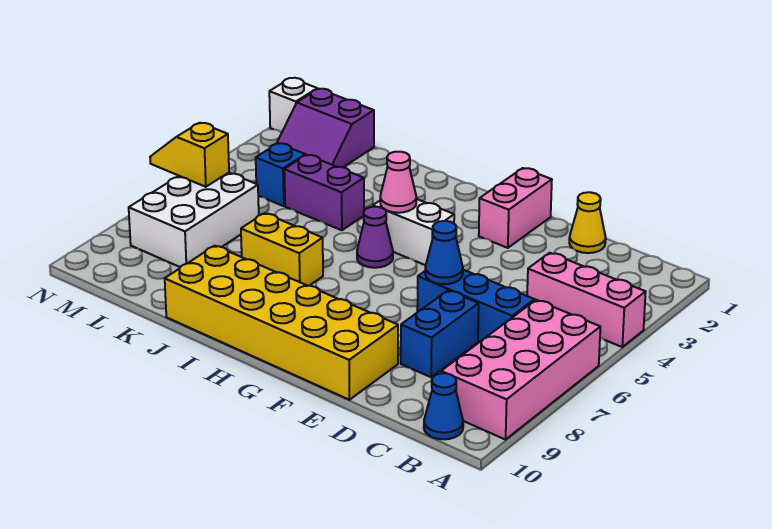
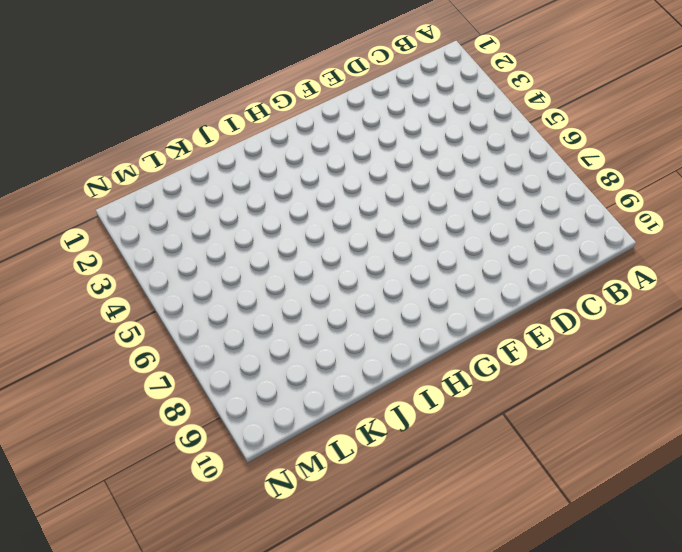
none -> pink 1x3 brick [527,253,646,347]
none -> pink 2x4 brick [441,300,600,440]
none -> blue 1x1 cone [424,373,463,439]

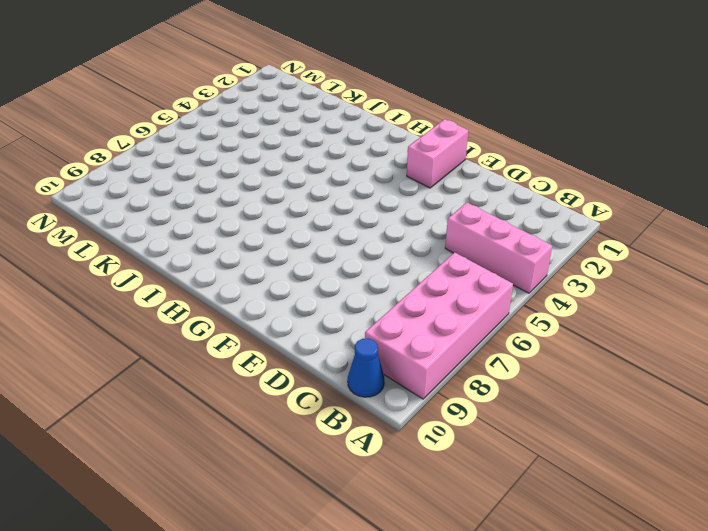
none -> blue 1x3 brick [417,270,535,342]
none -> yellow 1x1 cone [569,192,606,253]
none -> blue 1x2 brick [401,290,479,377]

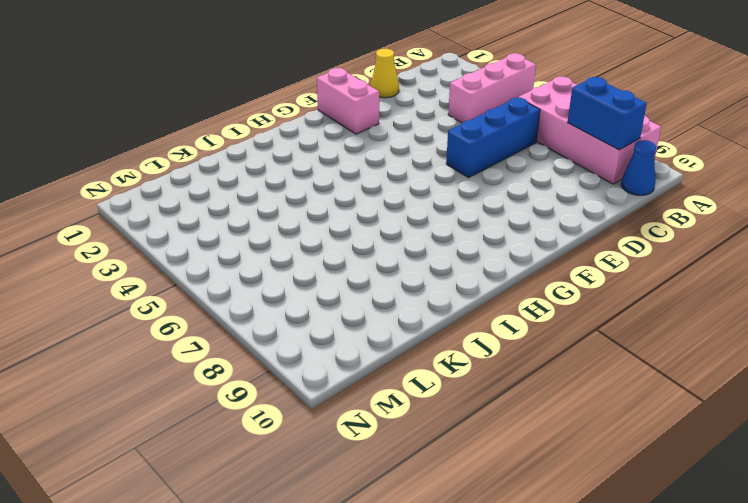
blue 1x2 brick [568,77,647,150] -> blue 1x2 brick moved to [401,290,479,377]
none -> yellow 2x6 brick [165,246,398,400]
none -> white 1x2 brick [373,199,454,265]
none -> purple 1x1 cone [357,207,393,268]

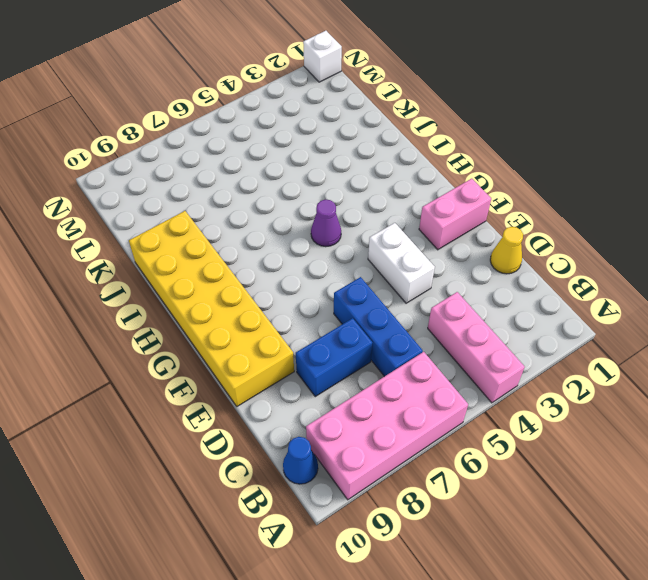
white 1x2 brick [368,223,435,303] -> white 1x2 brick moved to [373,199,454,265]
none -> yellow 1x2 brick [241,213,323,286]
none -> purple 1x2 brick [284,155,364,230]
none -> purple 2x2 slope [277,89,374,167]

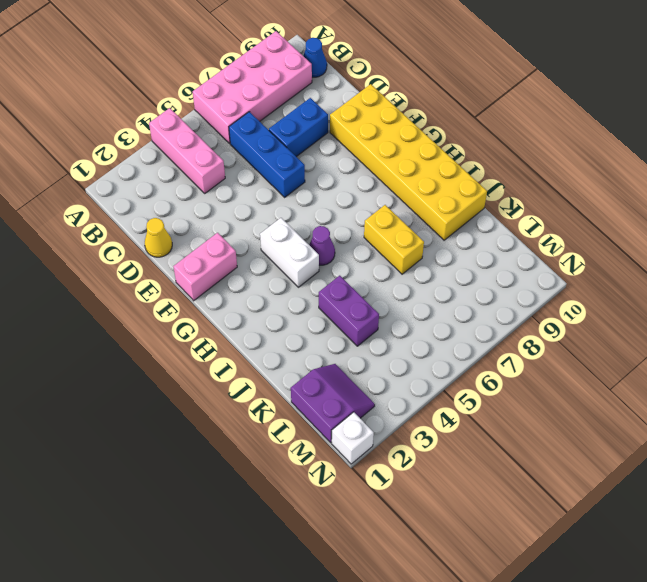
none -> blue 1x1 brick [256,143,305,206]
none -> white 2x3 brick [129,173,259,267]
none -> blue 1x1 cone [425,221,463,284]

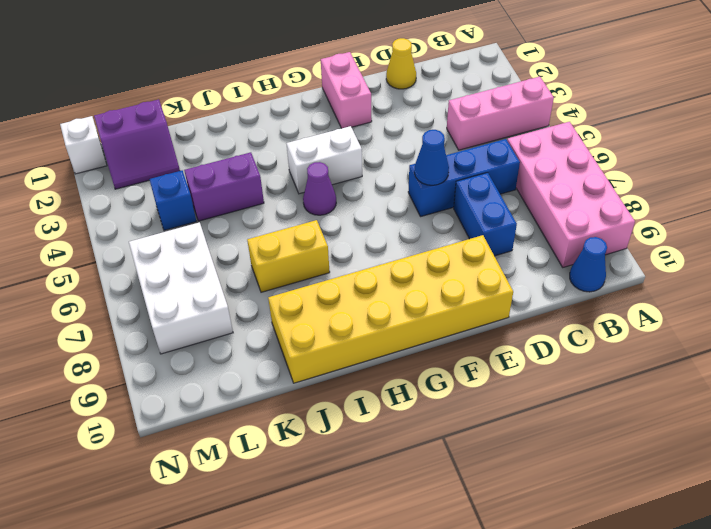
none -> pink 1x1 cone [380,152,417,213]
none -> yellow 1x2 slope [150,123,229,187]

